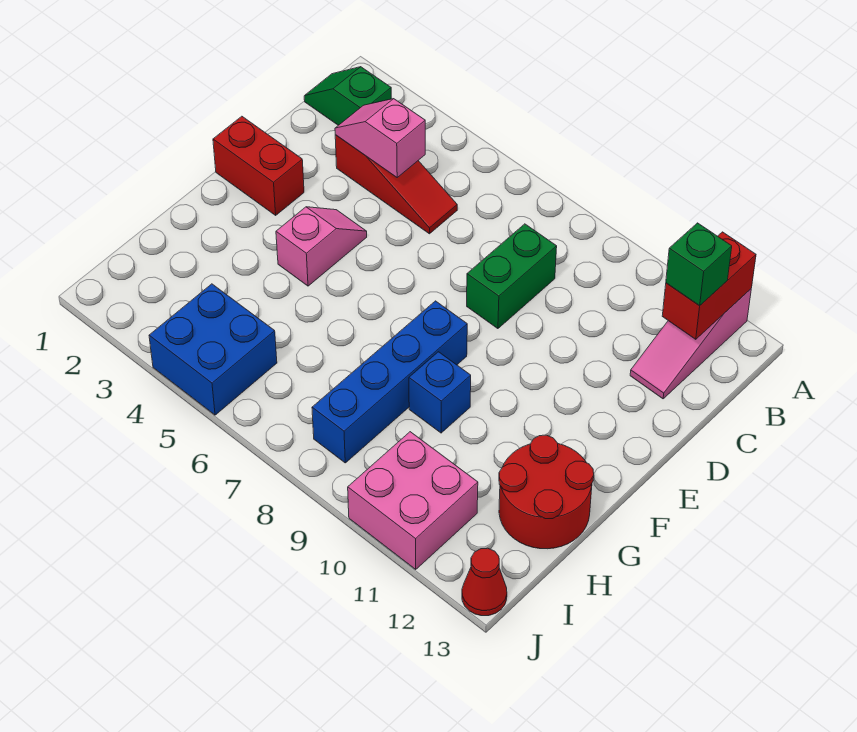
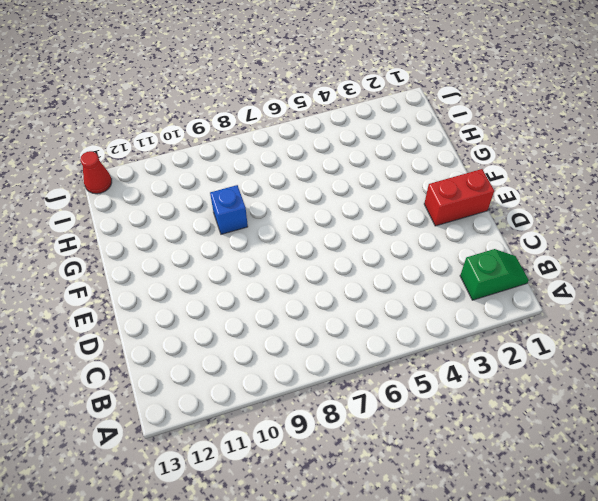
none -> pink 1x3 slope [630,289,751,399]
none -> red 1x3 slope [335,135,457,234]
none -> green 1x2 brick [467,224,557,329]

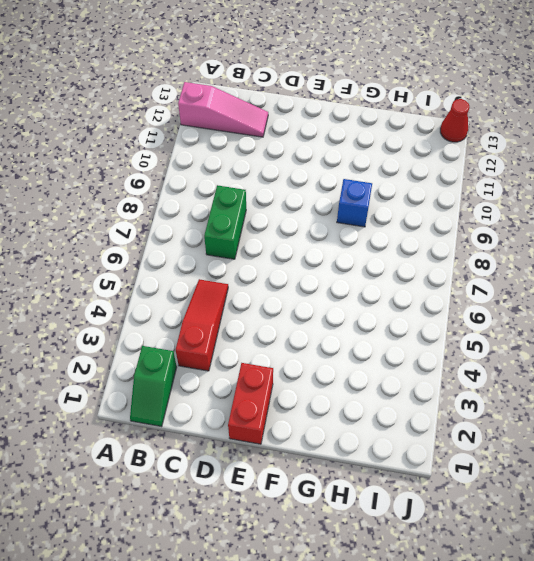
green 1x2 brick [204,185,246,259] -> green 1x2 brick turned to [467,224,557,329]
none -> pink 1x2 slope [276,207,367,286]
none -> blue 1x4 brick [312,301,467,463]
none -> red 2x2 round brick [499,435,594,549]

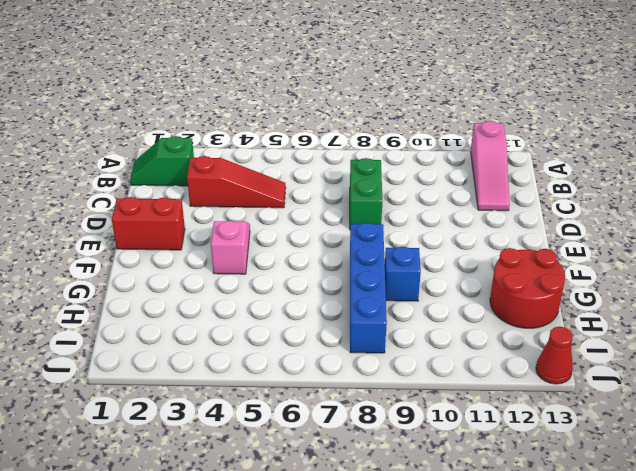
none -> blue 2x2 brick [149,284,277,415]
none -> pink 2x2 brick [348,432,478,569]
none -> red 1x2 brick [662,232,756,339]

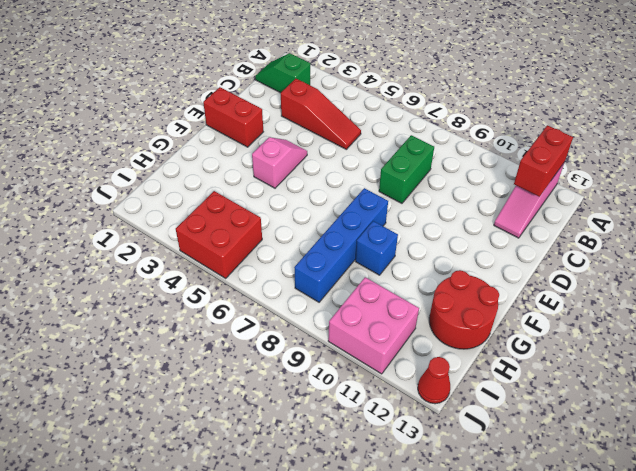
red 2x2 brick [176,191,262,278] -> blue 2x2 brick [149,284,277,415]
none -> pink 1x2 slope [335,99,425,177]
none -> green 1x1 brick [666,223,732,306]

